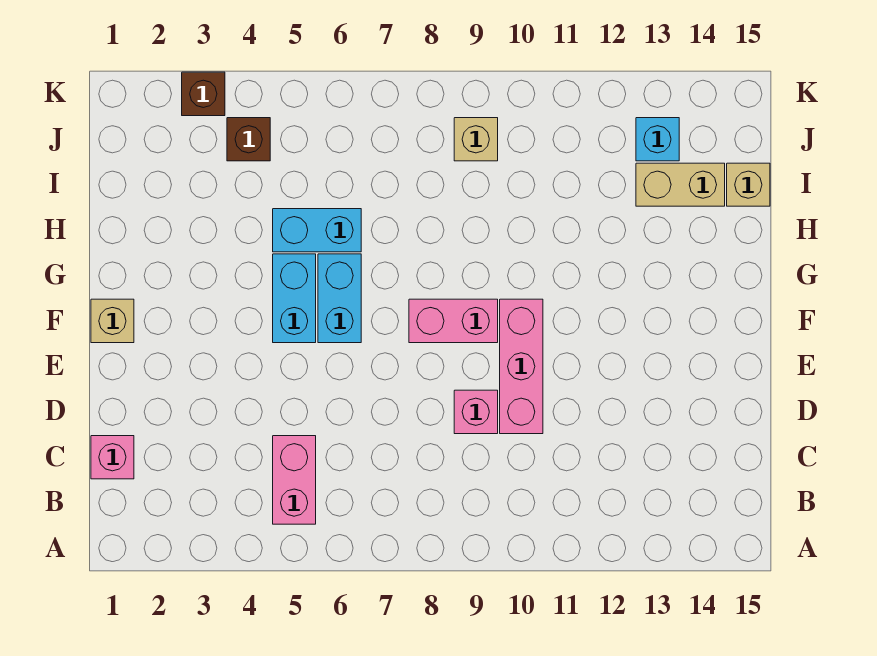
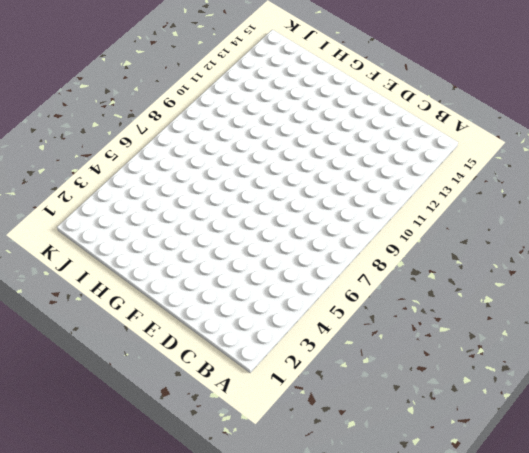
none -> pink 1x2 brick [273,436,316,524]
none -> pink 1x1 brick [91,436,134,479]
none -> pink 1x1 brick [454,390,498,434]

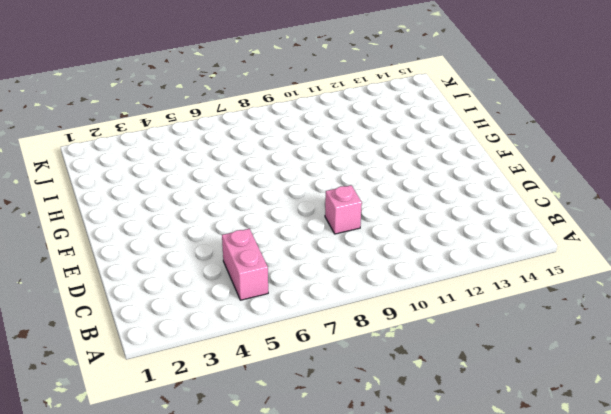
none -> pink 1x1 brick [91,436,134,479]
none -> pink 1x3 brick [500,299,543,434]
none -> tan 1x1 brick [91,299,134,343]

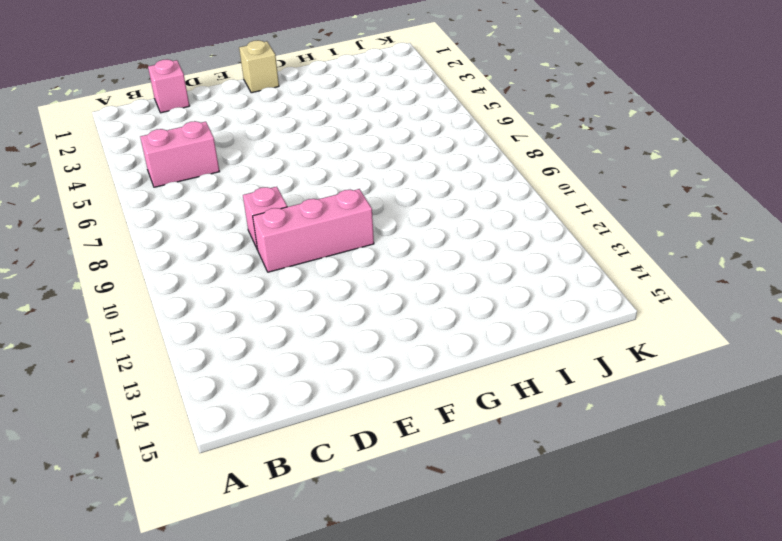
none -> cyan 1x2 brick [273,254,316,343]
none -> cyan 1x2 brick [318,254,361,343]
none -> pink 1x2 brick [409,299,498,343]

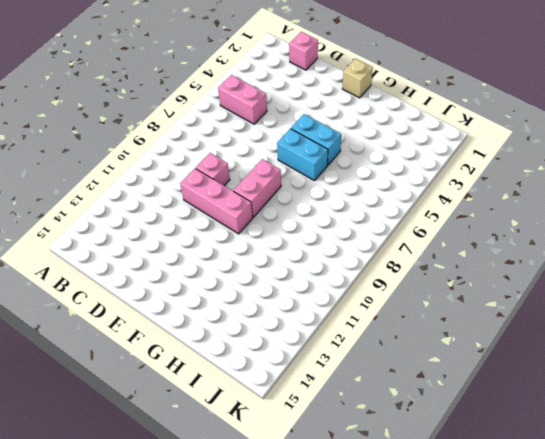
none -> cyan 1x2 brick [273,209,361,252]
none -> tan 1x2 brick [636,163,725,206]
none -> tan 1x1 brick [727,163,770,206]

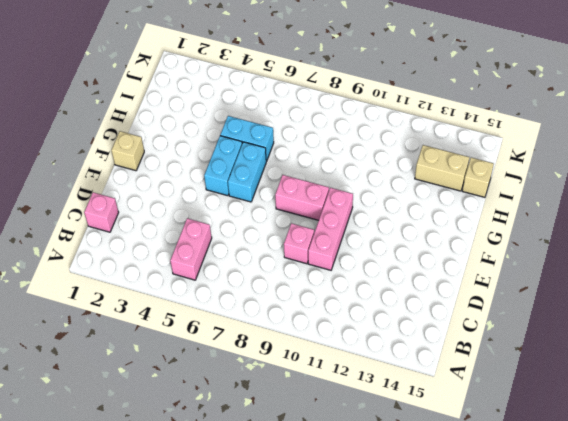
none -> brown 1x1 brick [227,118,270,161]
none -> tan 1x1 brick [454,118,498,161]
none -> cyan 1x1 brick [636,118,679,161]

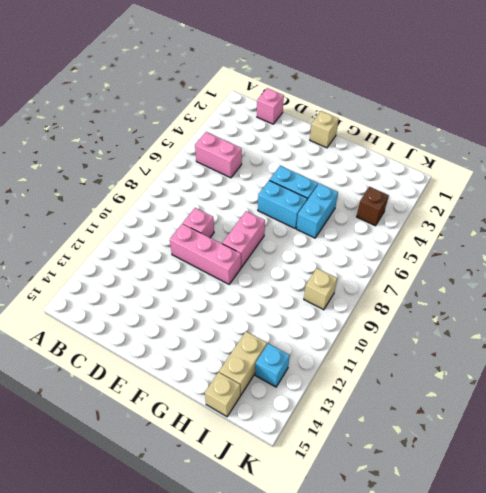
none -> brown 1x1 brick [182,72,225,116]

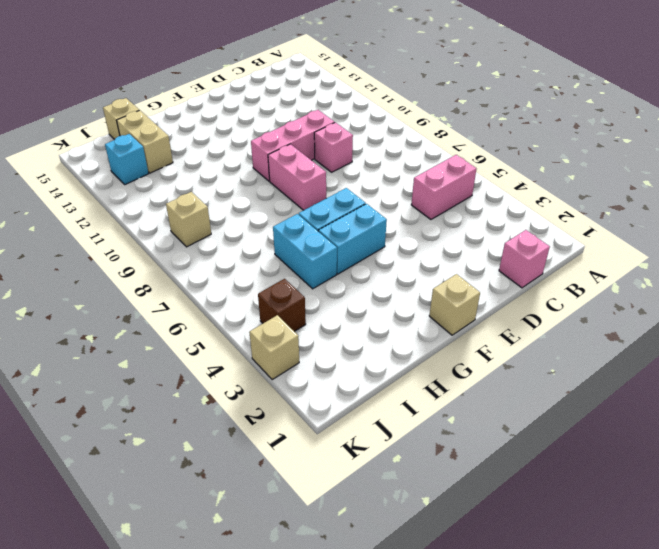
tan 1x1 brick [249,315,299,380] -> brown 1x1 brick [182,72,225,116]

